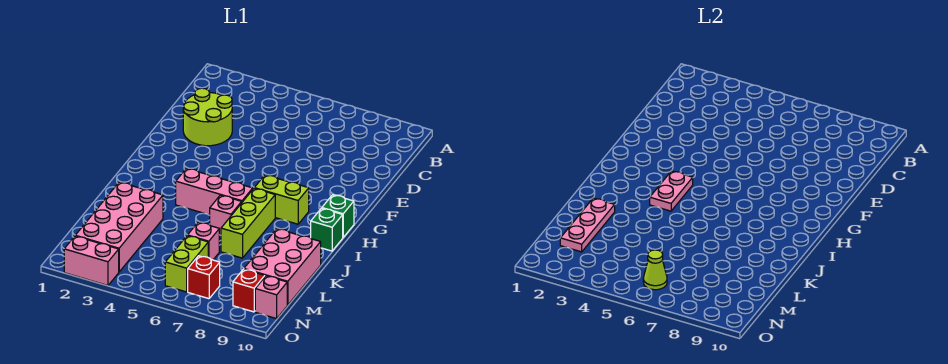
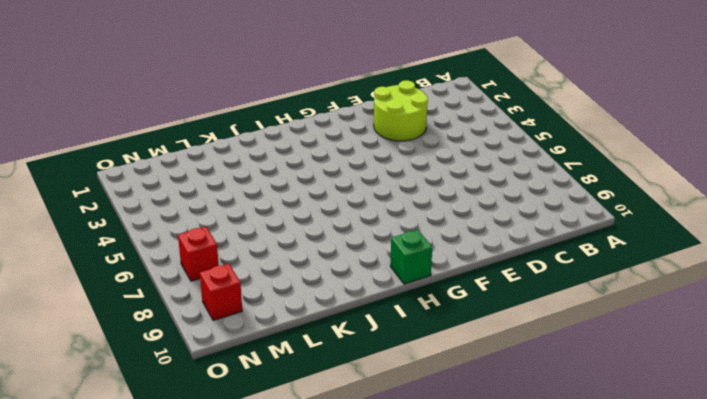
none -> lime 1x2 brick [254,175,309,224]
none -> pink 1x3 brick [176,168,253,215]
none -> lime 1x3 brick [221,188,275,258]

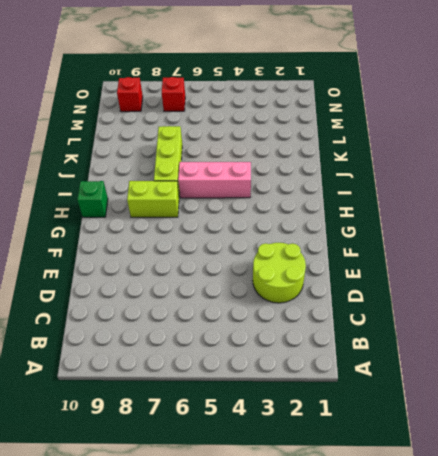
none -> green 1x1 brick [310,208,343,251]
none -> pink 1x1 brick [210,195,242,235]
none -> pink 2x4 brick [75,182,163,272]

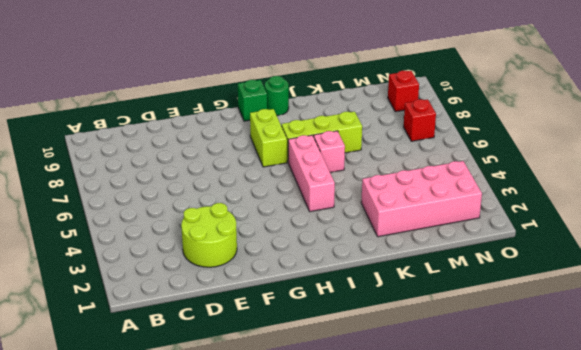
green 1x1 round brick [265,76,289,115] -> green 1x1 brick [310,208,343,251]
none -> pink 2x3 brick [244,229,321,305]
none -> pink 1x1 brick [187,222,219,260]
none -> lime 1x2 brick [165,236,208,292]

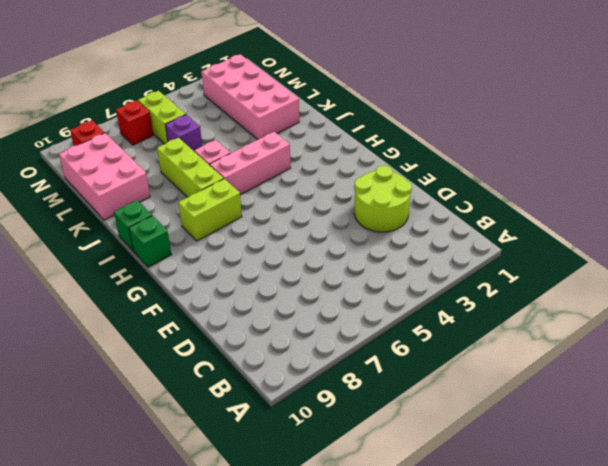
purple 1x1 brick [165,115,202,151] -> pink 1x1 brick [187,222,219,260]
none -> pink 1x1 brick [255,276,287,319]
none -> pink 1x2 brick [64,236,119,285]
none -> pink 1x2 plate [650,171,693,211]

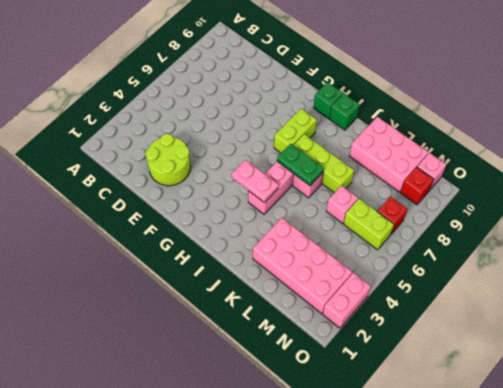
green 1x2 plate [277,144,324,186] -> none
none -> pink 1x3 plate [560,198,615,252]
none -> lime 1x1 cone [643,250,667,290]

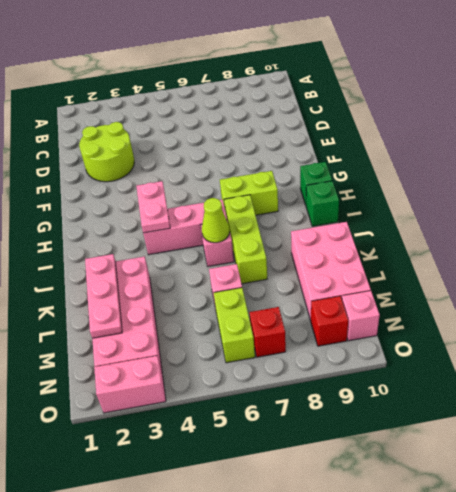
lime 1x1 cone [201,198,230,243] -> lime 1x1 cone moved to [643,250,667,290]

